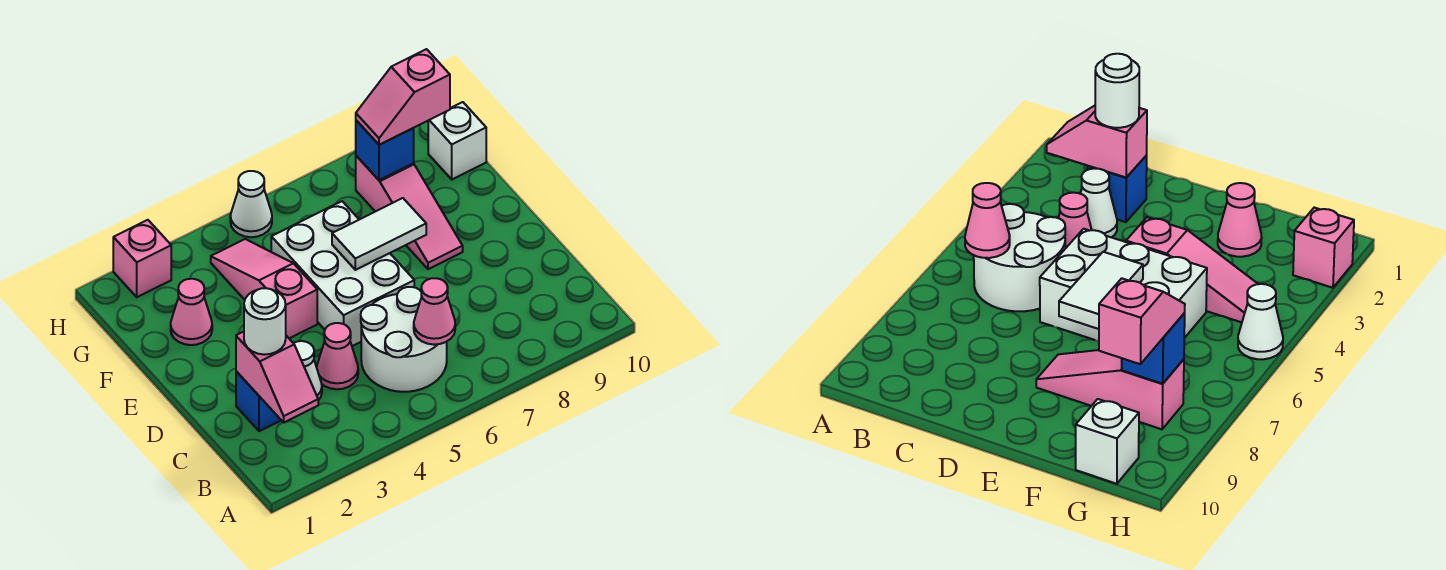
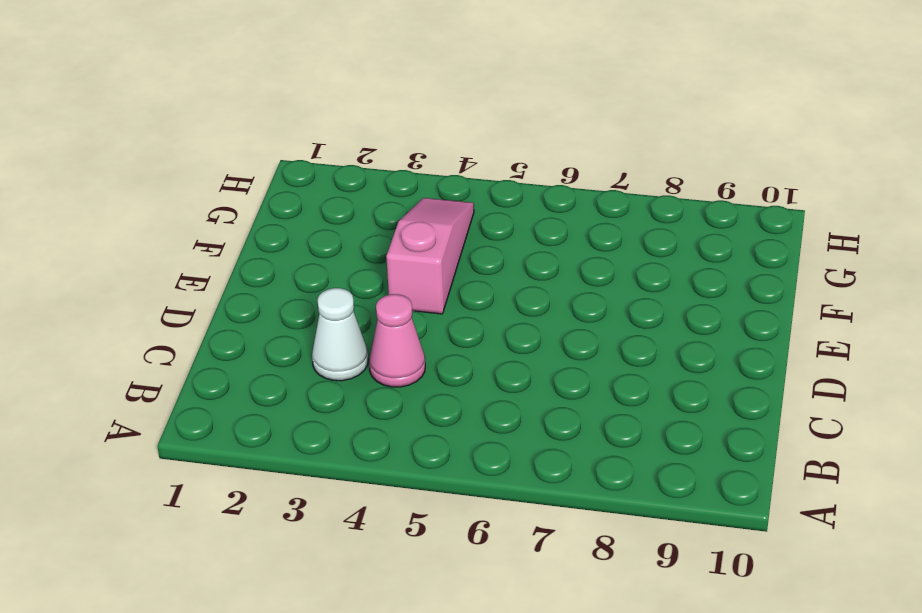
none -> white 2x2 round brick [361,287,447,392]
none -> blue 1x1 brick [236,371,281,431]
none -> white 2x3 brick [271,201,414,346]

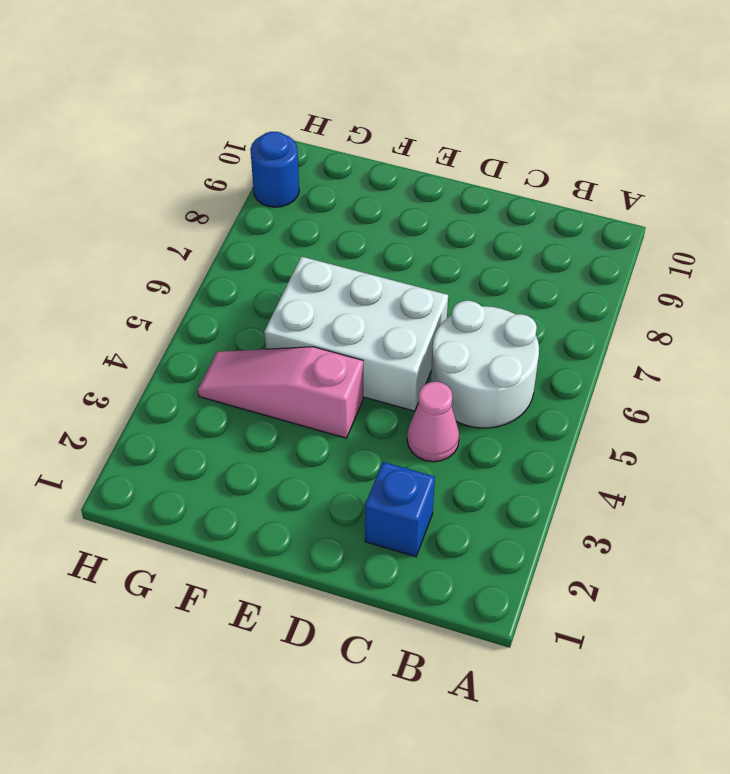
blue 1x1 round brick [250,132,299,207] -> none
none -> white 1x1 cone [294,341,322,400]
none -> pink 1x3 slope [356,156,463,269]
none -> pink 1x1 cone [171,279,212,345]

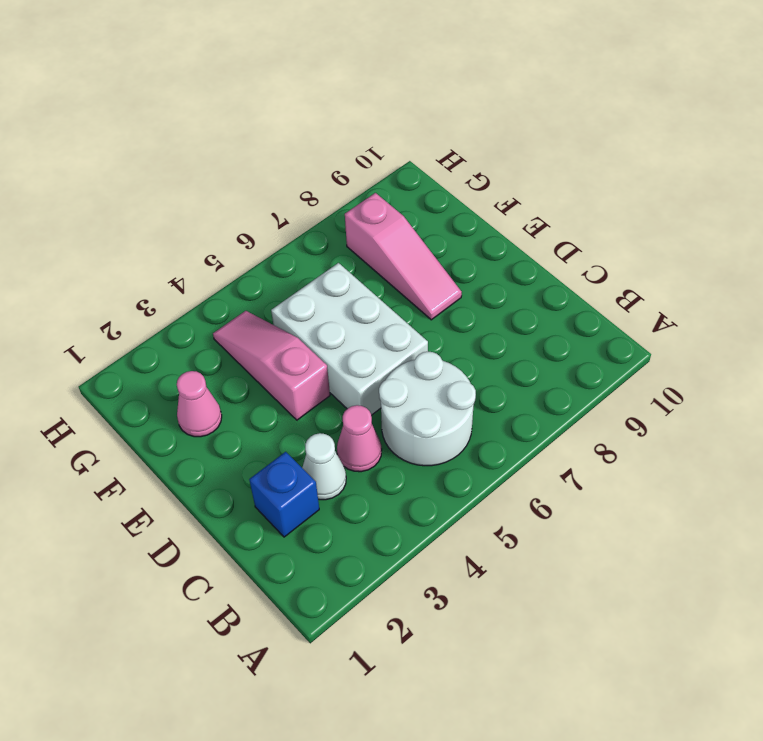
none -> white 1x1 brick [428,102,486,179]
none -> pink 1x1 brick [113,220,171,297]
none -> white 1x1 cone [230,171,272,237]

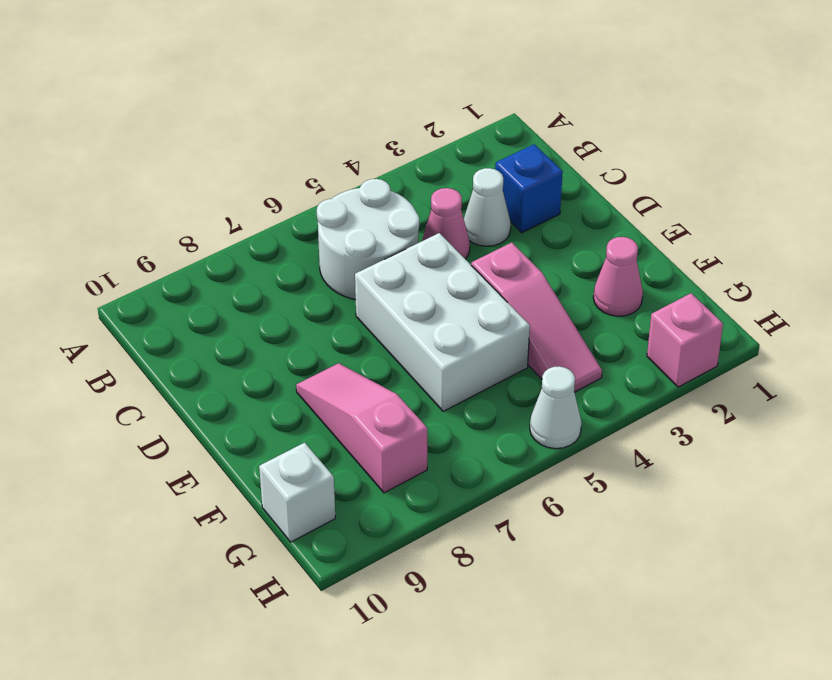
none -> pink 1x2 slope [236,332,318,423]
none -> pink 1x1 cone [414,278,455,345]
none -> white 1x2 tile [332,198,426,270]

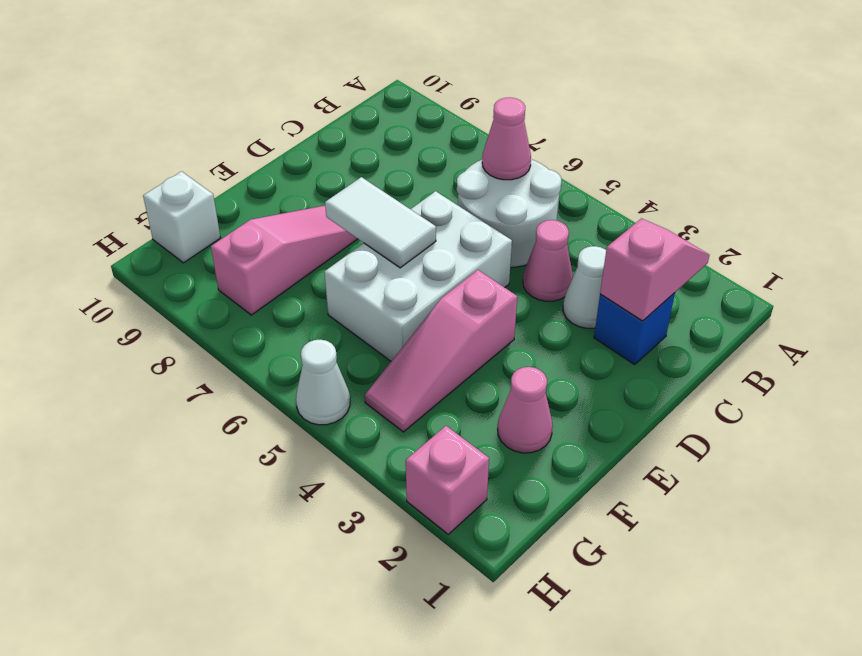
none -> blue 1x1 brick [356,120,414,180]
none -> white 1x1 round brick [244,288,286,355]
none -> pink 1x2 slope [356,49,450,145]

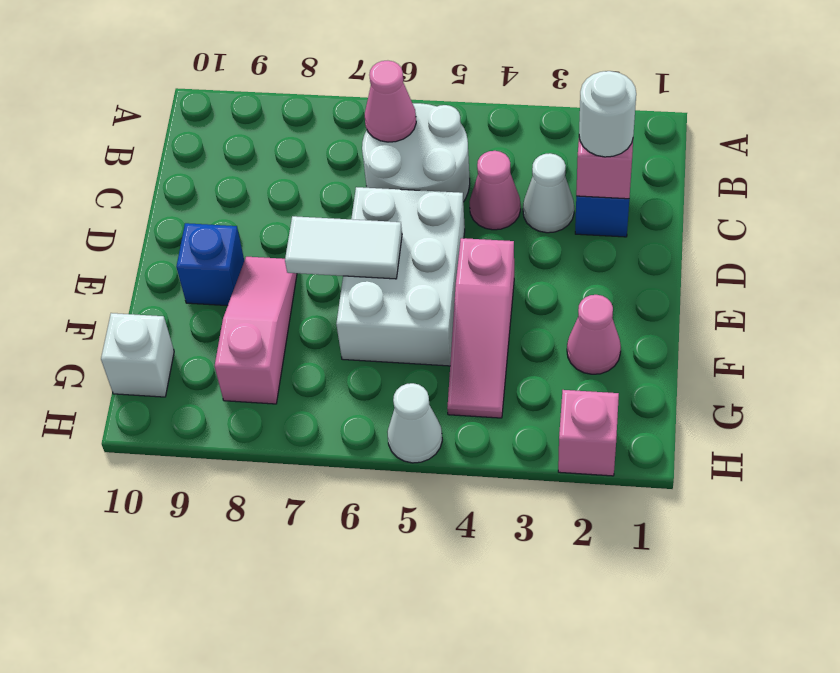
blue 1x1 brick [176,223,244,306] -> blue 1x1 brick moved to [356,120,414,180]
none -> pink 1x2 slope [356,49,450,145]

